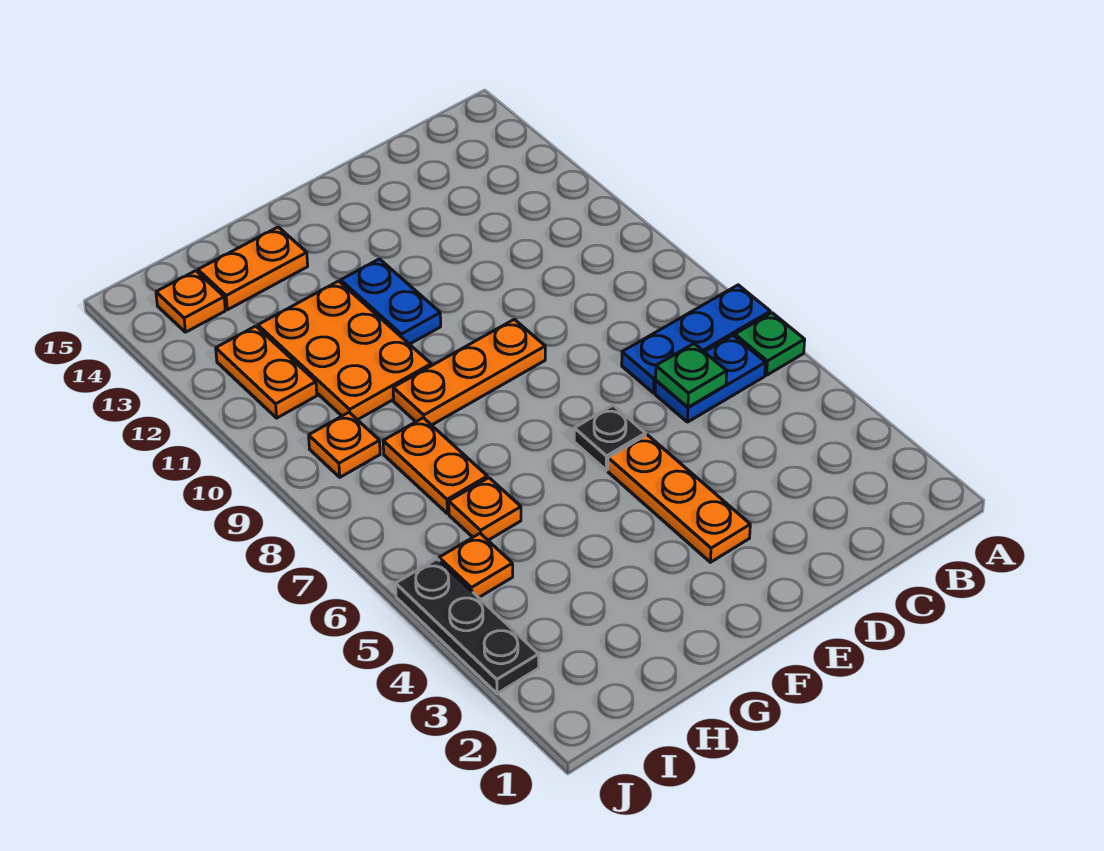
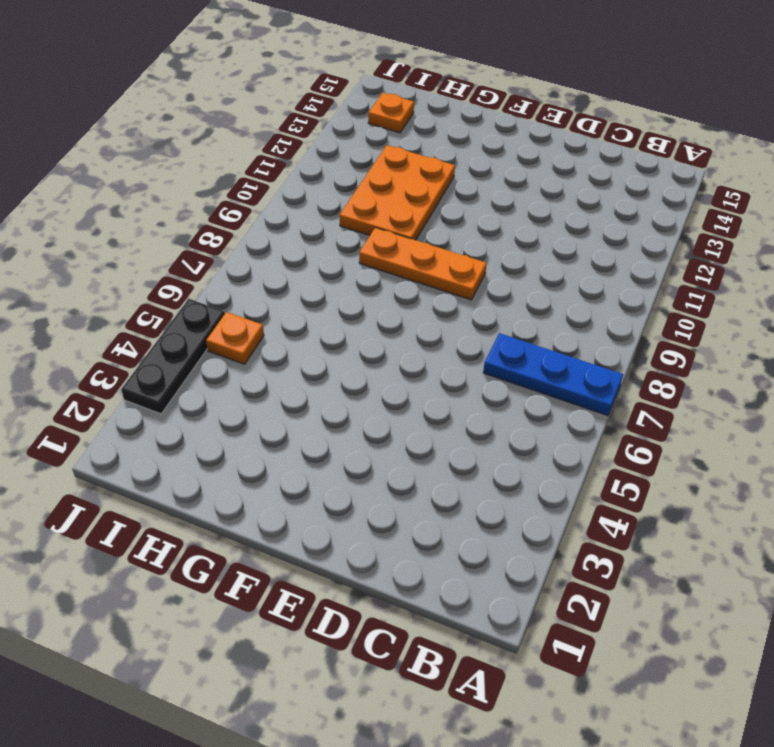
none -> green 1x1 plate [735,313,805,375]
none -> blue 1x2 plate [655,336,766,422]
none -> orange 1x3 plate [608,435,750,562]

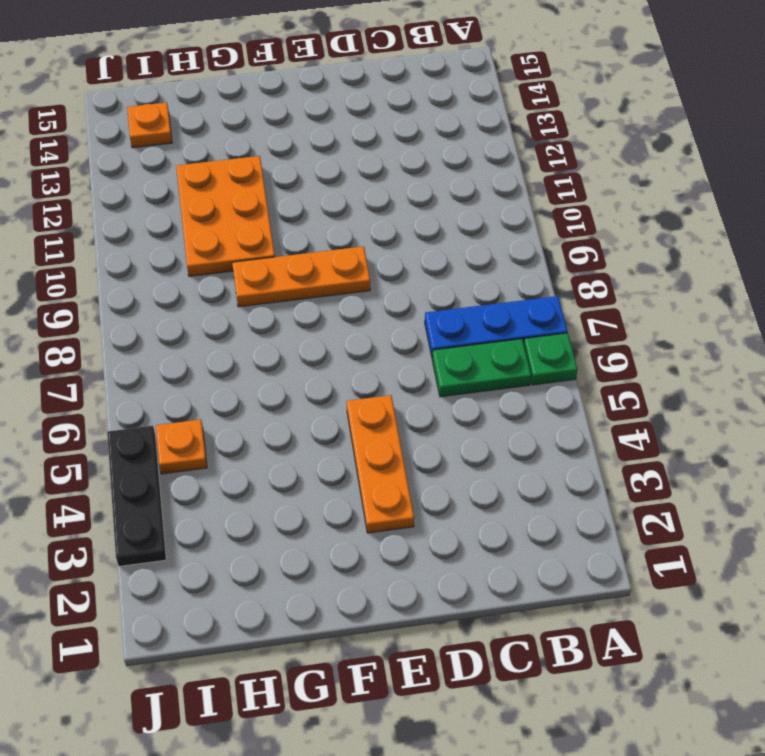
green 1x2 plate [432,339,531,397] -> blue 1x2 plate [655,336,766,422]
none -> black 1x1 plate [574,405,646,470]
none -> blue 1x2 plate [341,259,441,344]
none -> orange 1x2 plate [198,227,308,310]

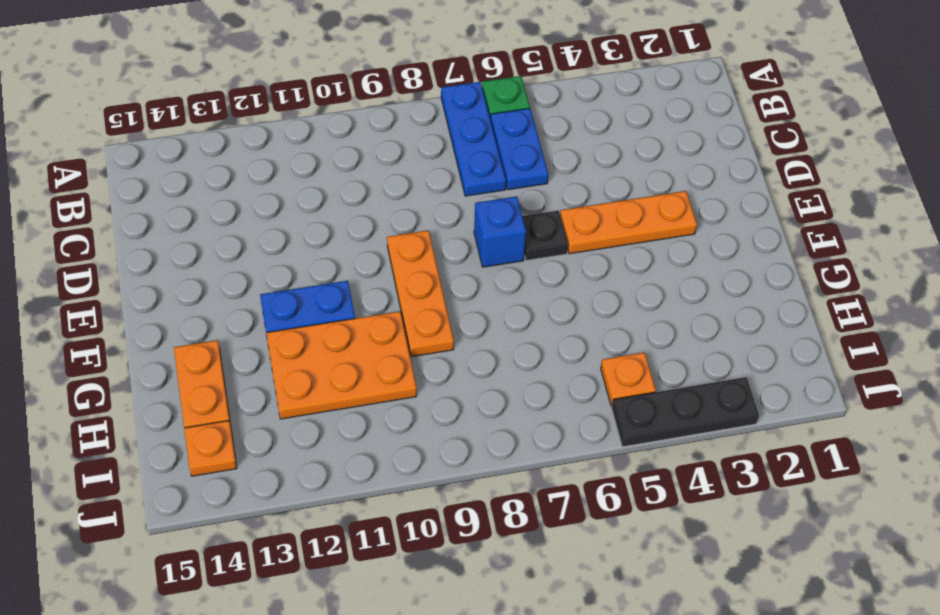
blue 1x1 brick [474,196,526,267] -> none
none -> orange 1x1 plate [449,478,521,540]
none -> orange 1x2 plate [383,418,487,514]
none -> orange 1x1 plate [309,412,380,477]

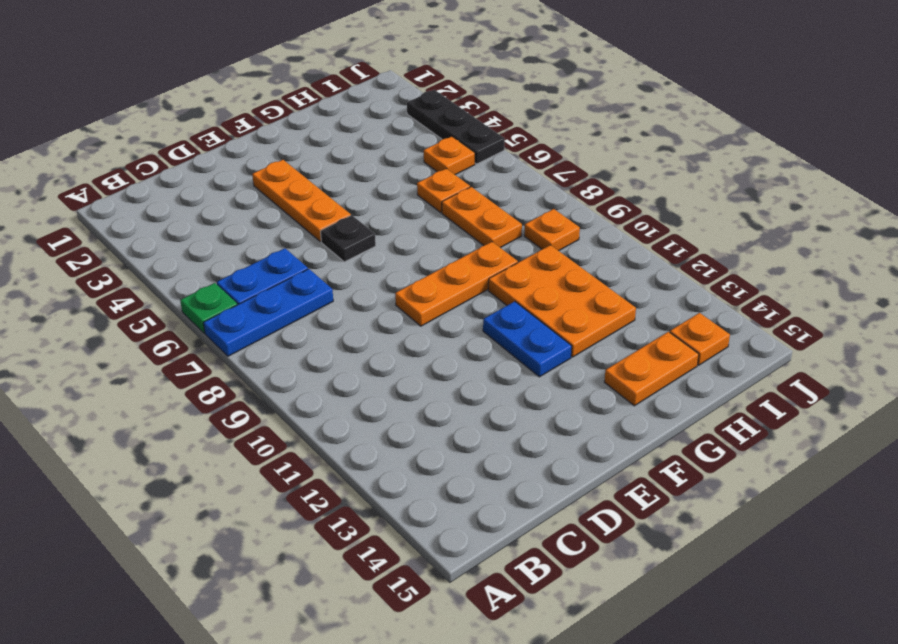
none -> orange 1x2 plate [216,326,317,418]
none -> green 1x1 plate [656,344,727,407]

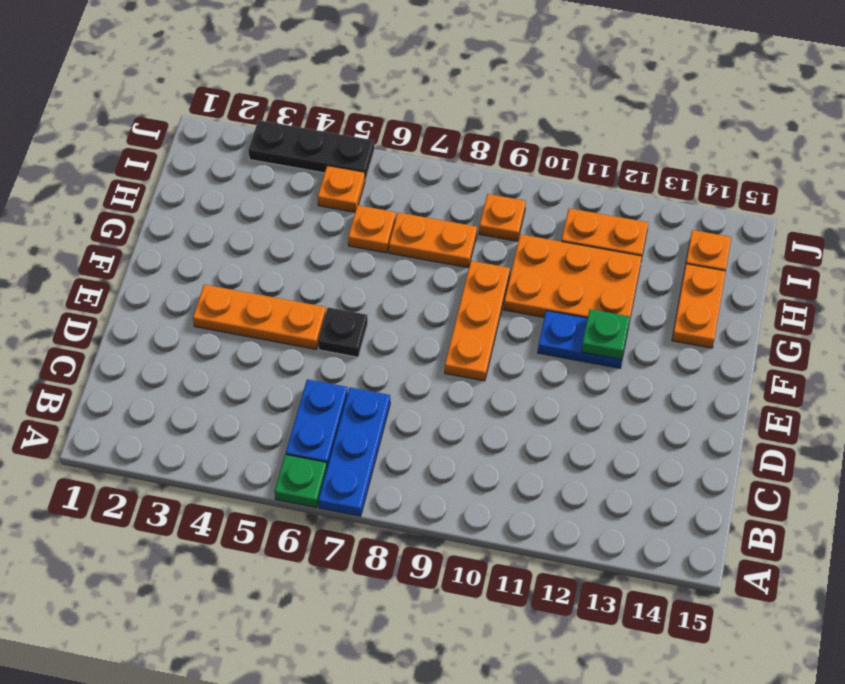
green 1x1 plate [581,309,630,360] -> green 1x1 plate moved to [656,344,727,407]

